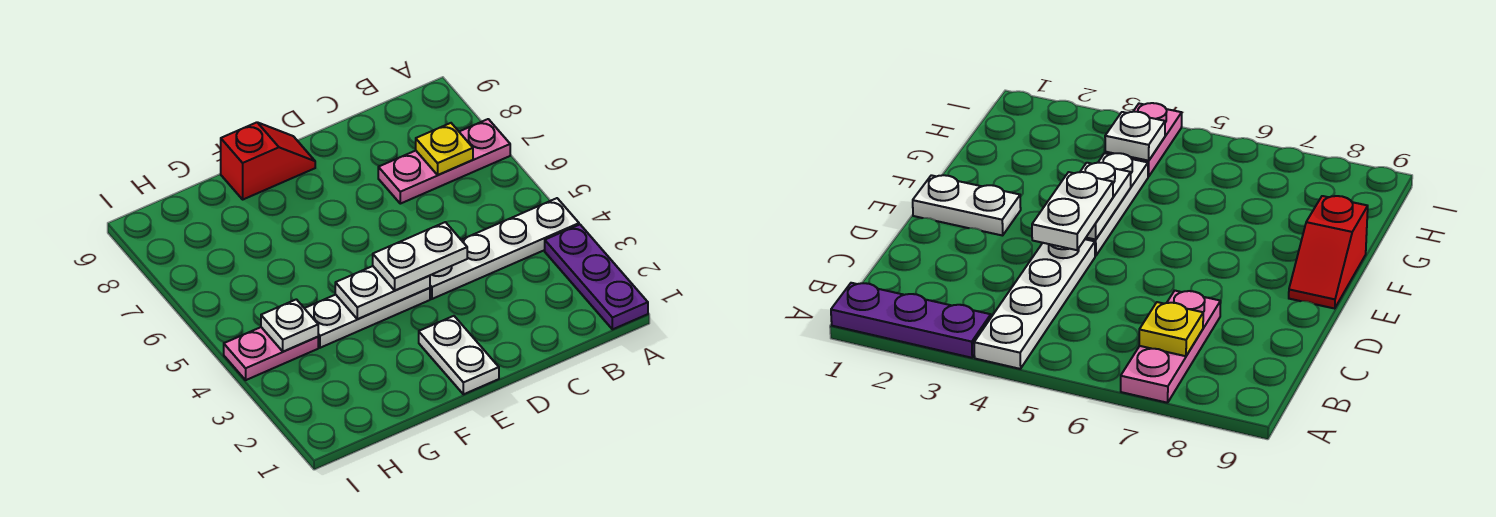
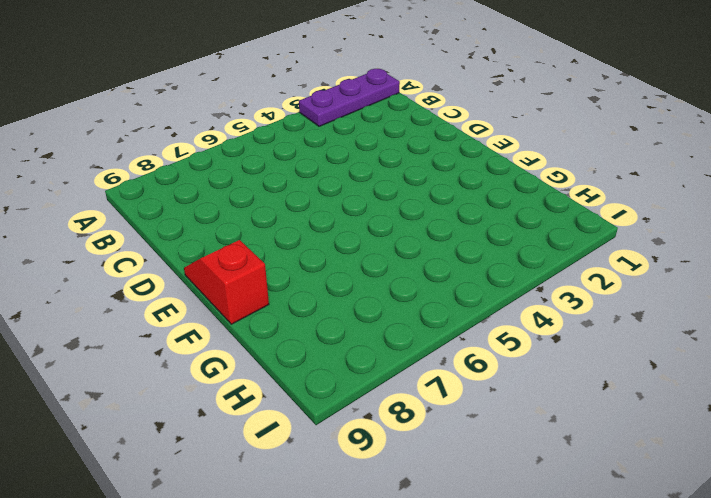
none -> white 1x4 plate [430,198,579,299]
none -> pink 1x3 plate [378,119,510,204]

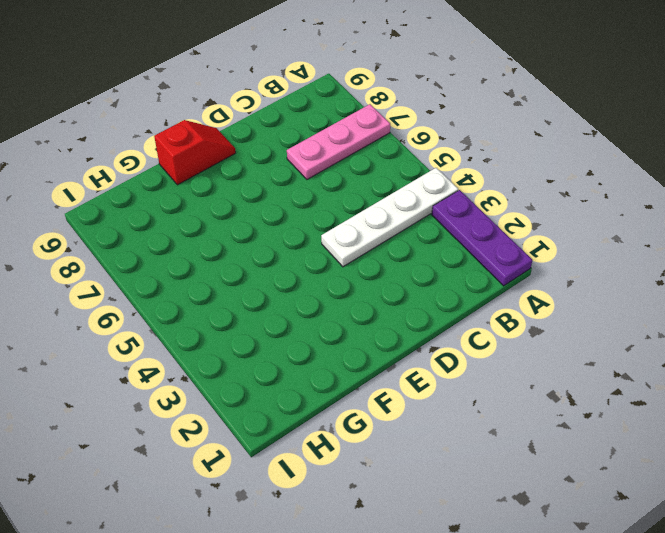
none -> white 1x2 plate [419,316,499,394]
none -> white 1x3 plate [304,288,430,348]

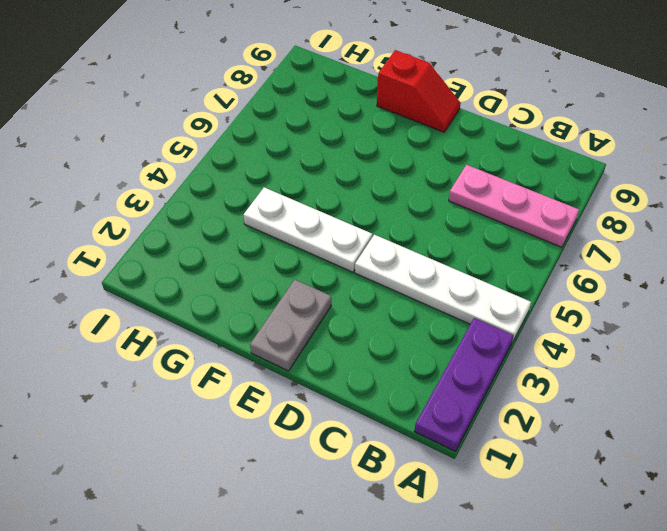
grey 1x2 plate [250,280,331,371] -> white 1x2 plate [419,316,499,394]
none -> pink 1x2 plate [224,327,318,380]
none -> yellow 1x1 plate [416,123,473,175]

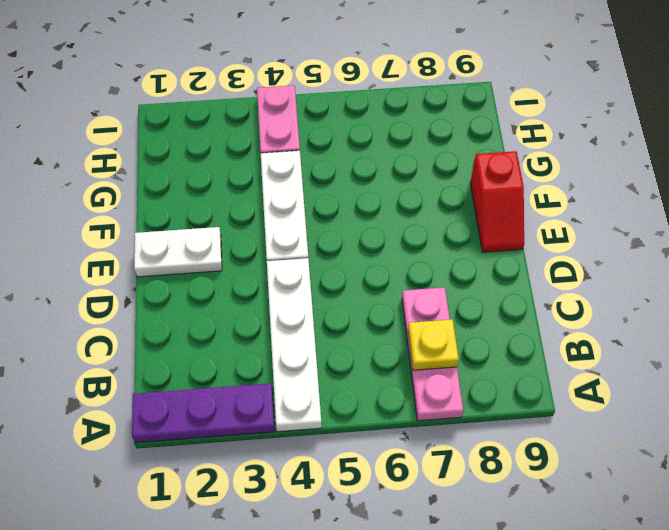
none -> white 1x2 plate [335,266,430,319]
none -> white 1x1 plate [261,299,318,352]

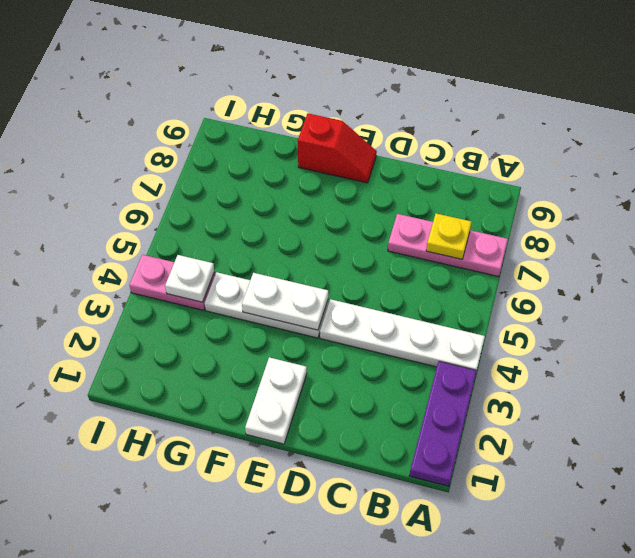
none -> white 1x2 plate [373,222,467,290]

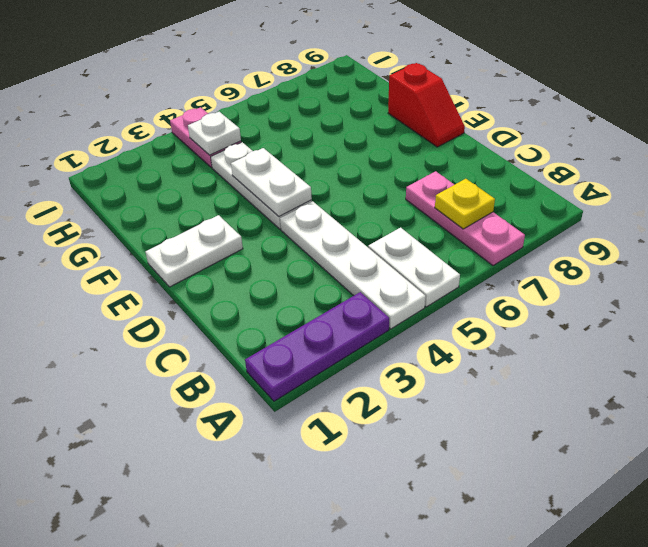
white 1x2 plate [368,228,460,307] -> white 1x2 plate moved to [373,222,467,290]

